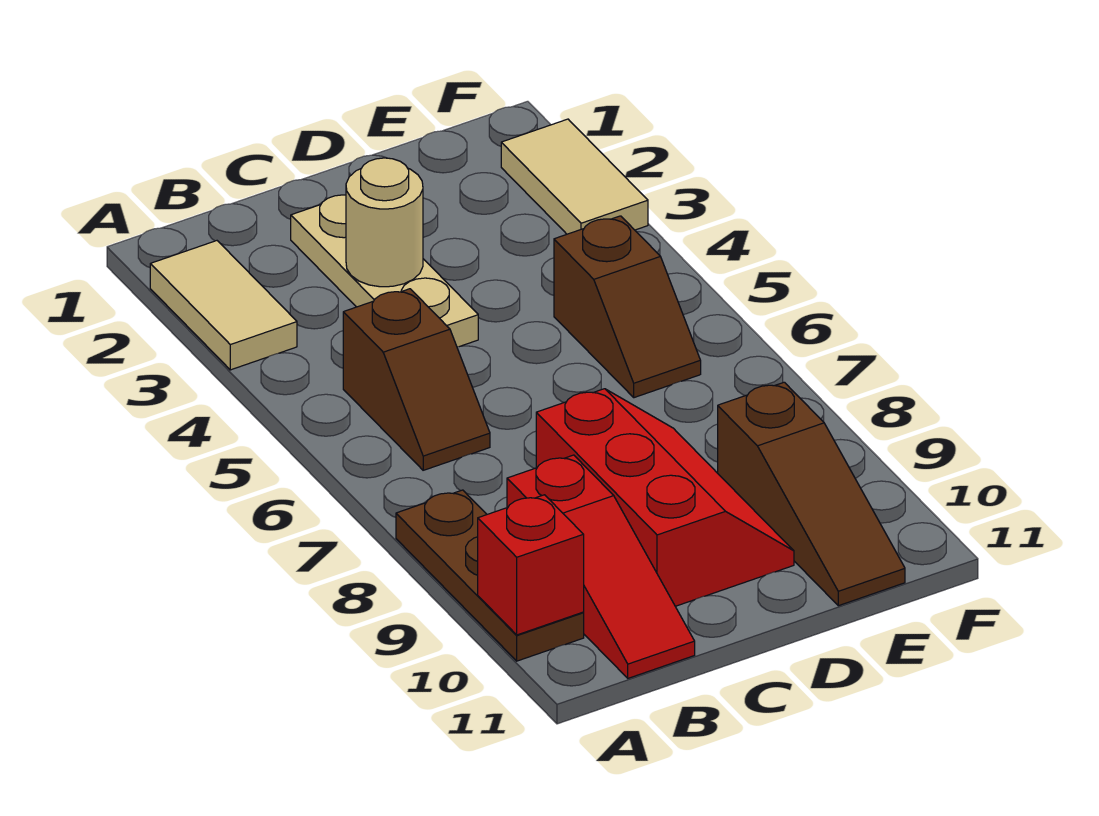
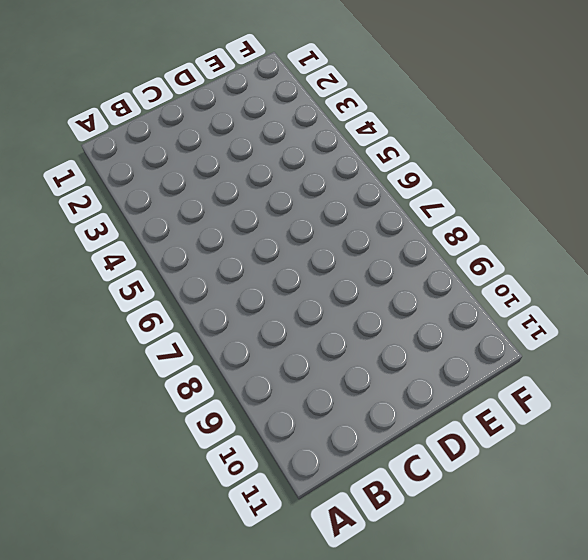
none -> tan 1x2 tile [150,241,297,370]
none -> brown 1x3 plate [396,490,584,661]

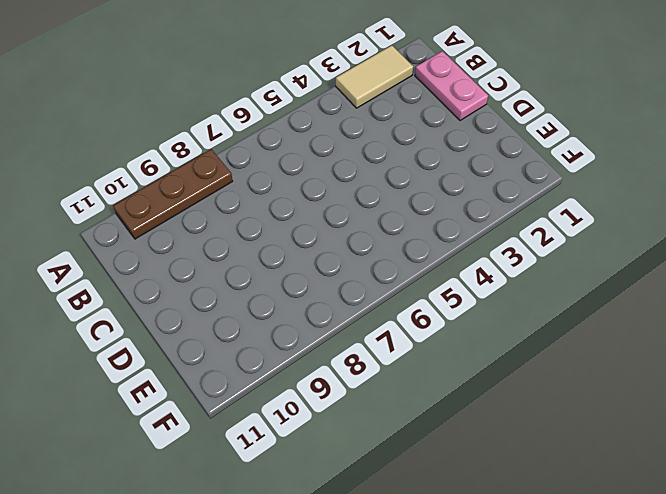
pink 1x2 plate [415,51,488,121] -> none
none -> brown 1x2 slope [343,289,490,470]
none -> red 1x3 slope [507,455,695,678]

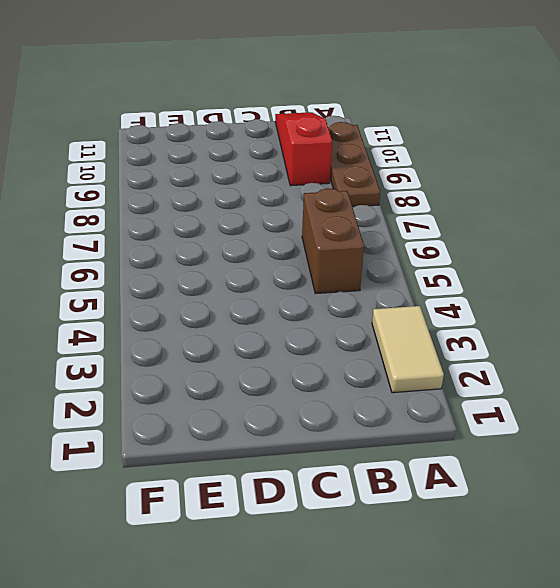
brown 1x2 brick [302,188,364,294] -> brown 1x2 slope [343,289,490,470]
none -> tan 1x3 plate [291,195,478,347]
none -> red 2x3 slope [536,389,794,606]

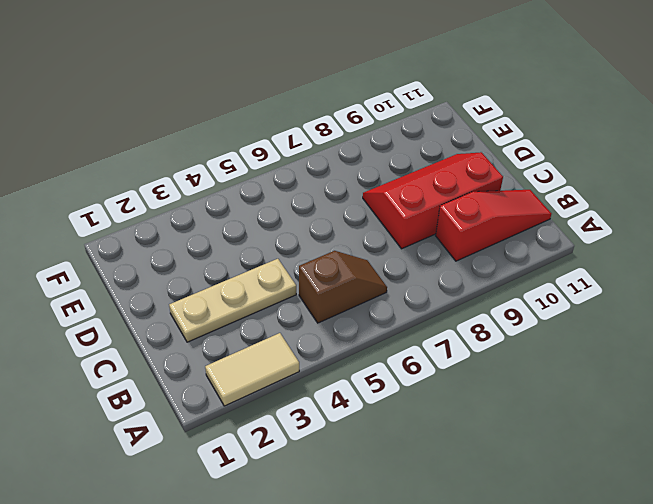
none -> brown 1x3 plate [396,490,584,661]
none -> brown 1x2 slope [554,216,701,398]

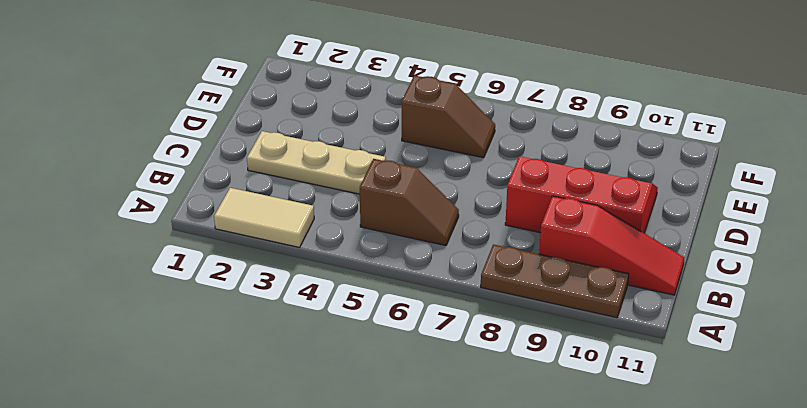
none -> brown 1x3 slope [718,382,905,606]
none -> tan 1x2 tile [501,119,648,234]

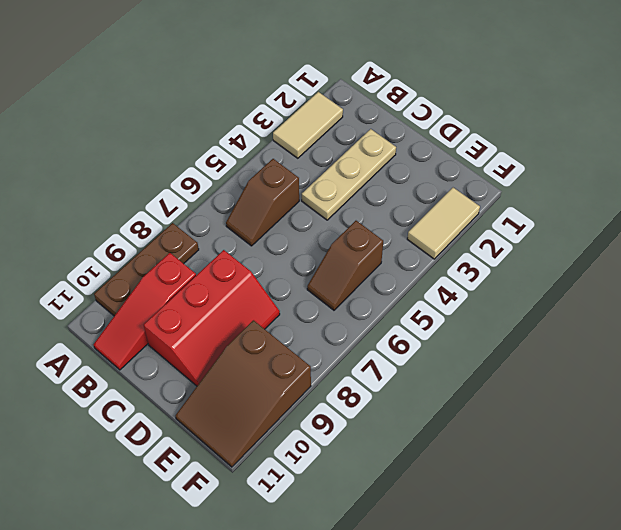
brown 2x3 slope [175,320,311,467] -> brown 1x3 slope [718,382,905,606]
none -> red 1x1 brick [478,495,584,635]
none -> tan 1x1 round brick [346,158,423,287]

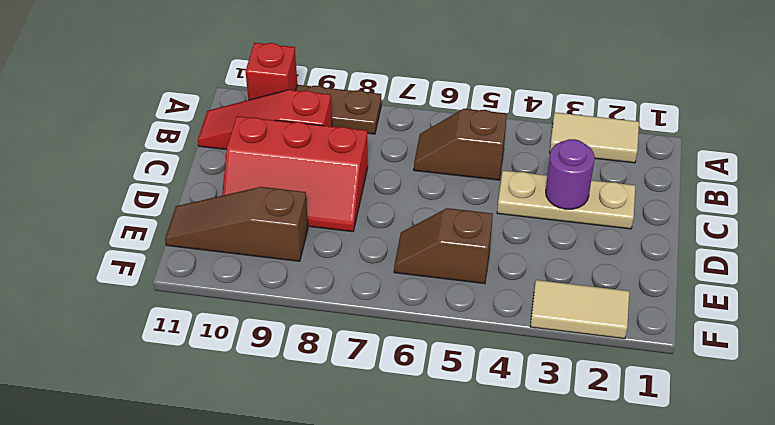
purple 1x1 round brick [546,139,595,209] -> tan 1x1 round brick [346,158,423,287]

